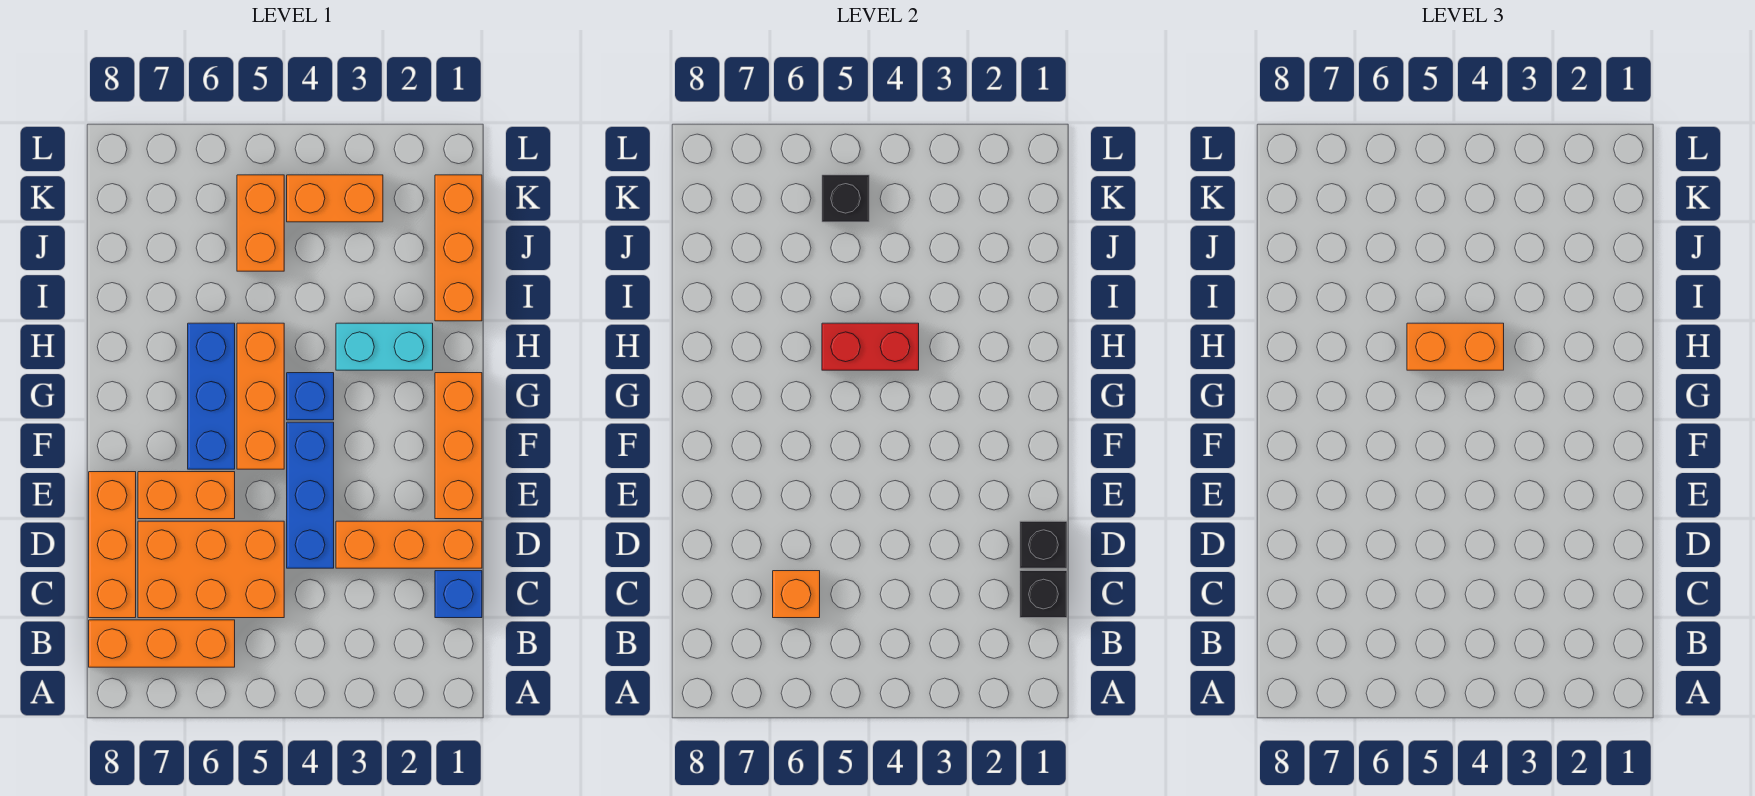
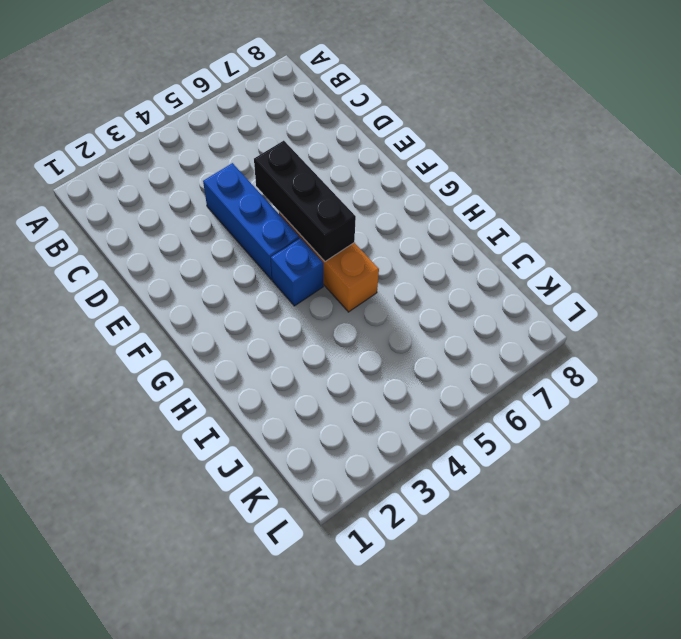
black 1x3 brick [254,141,356,261] -> none
none -> orange 1x3 brick [89,620,235,667]
none -> blue 1x1 brick [435,571,482,618]
none -> orange 2x3 brick [138,521,284,618]

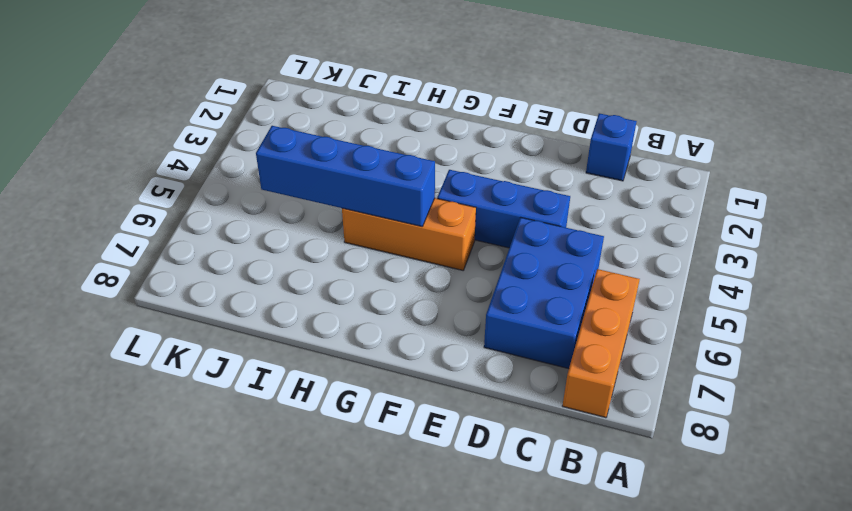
blue 2x3 brick [484,217,604,369] -> orange 2x3 brick [138,521,284,618]
blue 1x4 brick [256,126,435,227] -> red 1x2 brick [822,323,919,370]
none -> orange 1x3 brick [89,472,136,618]
none -> orange 1x3 brick [336,521,482,568]
none -> orange 1x3 brick [435,373,482,519]

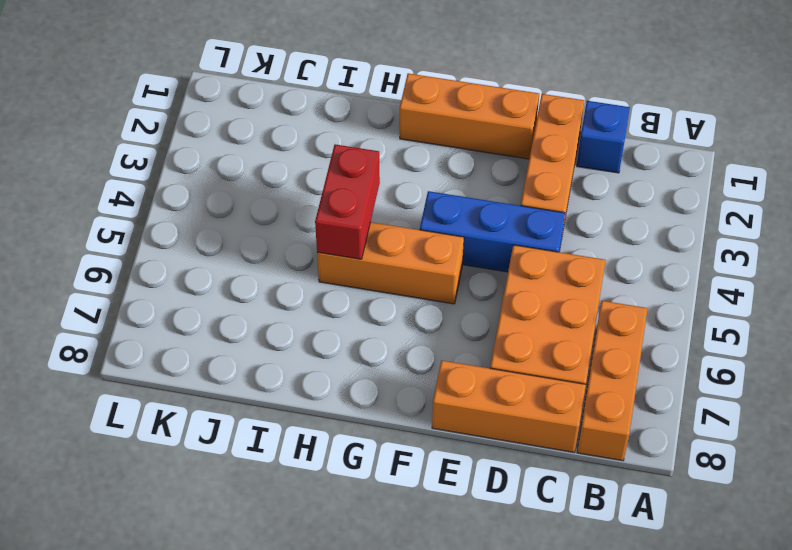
none -> orange 1x2 brick [138,472,235,519]
none -> blue 1x3 brick [188,323,235,469]
none -> blue 1x1 brick [287,373,334,420]

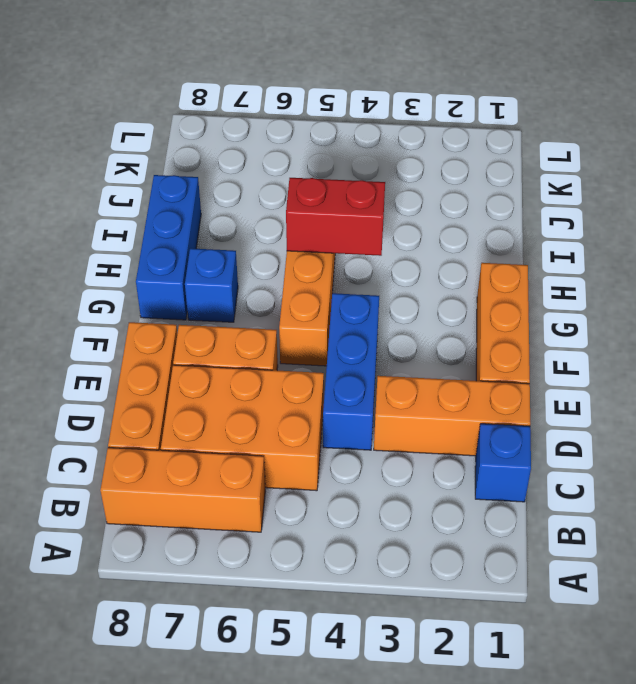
blue 1x1 brick [185,248,238,322] -> blue 1x1 brick moved to [287,373,334,420]
blue 1x3 brick [136,175,201,320] -> blue 1x3 brick moved to [188,323,235,469]
none -> cyan 1x2 brick [336,323,433,370]
none -> orange 1x3 brick [435,175,482,321]
none -> orange 1x2 brick [237,175,284,271]

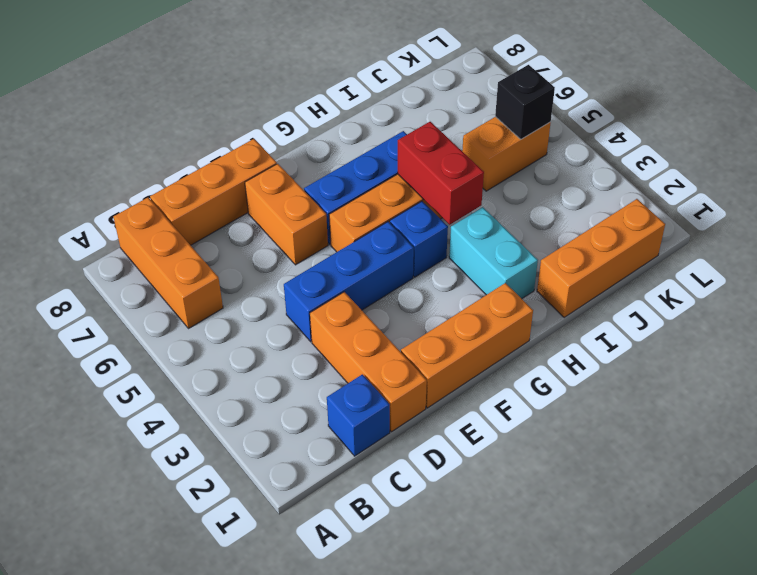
none -> orange 2x3 brick [138,521,284,618]
none -> orange 1x2 brick [287,175,383,222]
none -> black 1x1 brick [1020,571,1067,618]

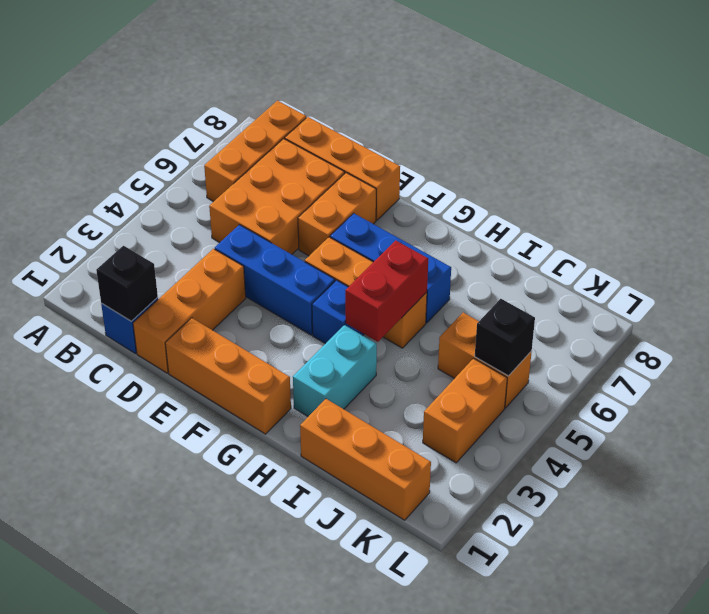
none -> orange 1x1 brick [773,571,820,618]
none -> black 1x1 brick [1020,521,1067,568]
none -> orange 1x2 brick [1407,323,1504,370]

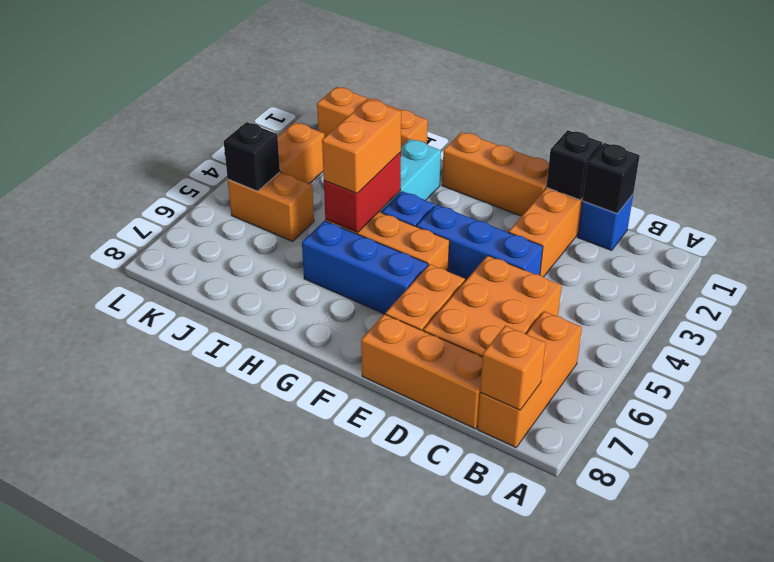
orange 1x1 brick [480,326,546,410] -> orange 1x1 brick moved to [773,571,820,618]

